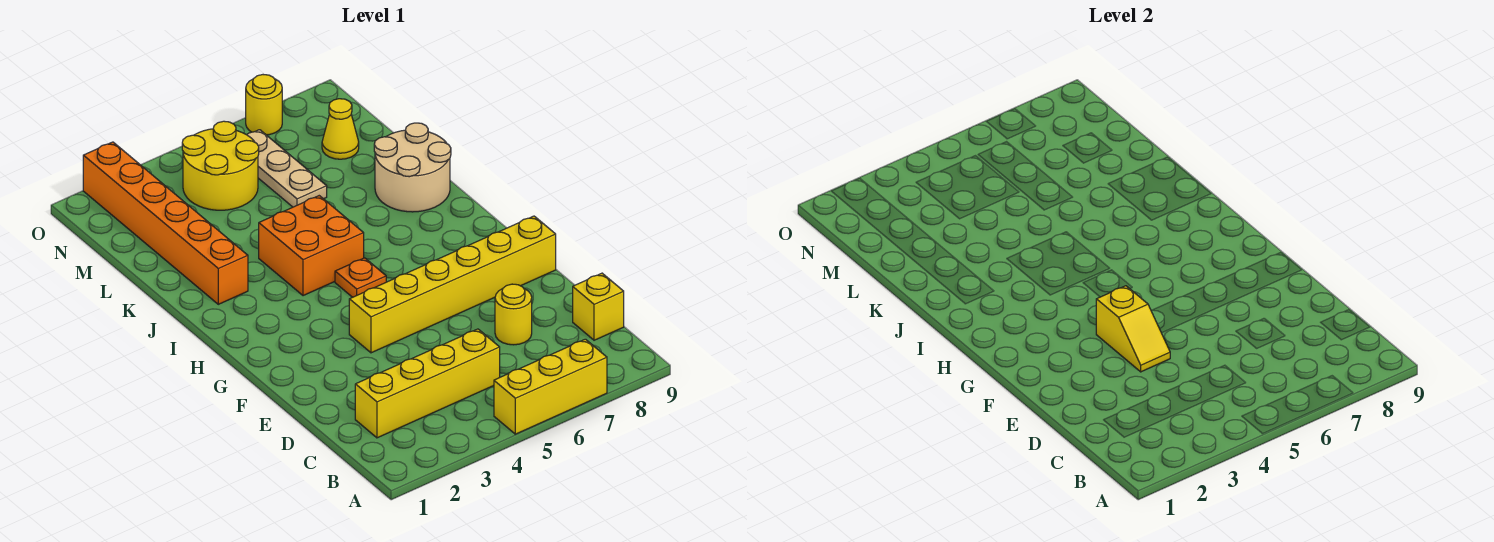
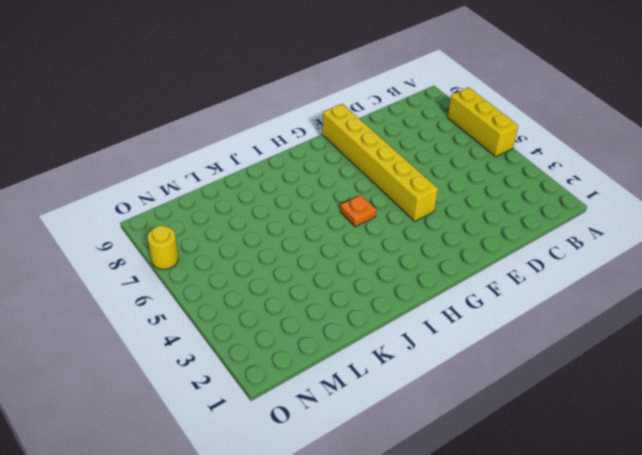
none -> yellow 1x4 brick [355,329,500,438]
none -> yellow 1x1 brick [573,273,624,340]
none -> yellow 1x1 round brick [495,284,532,345]

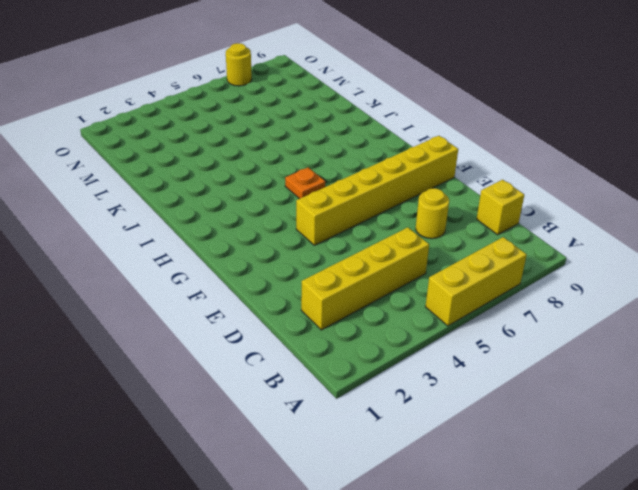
none -> orange 2x2 brick [259,196,364,296]
none -> orange 1x6 brick [83,142,248,304]
none -> tan 2x2 round brick [374,123,451,212]

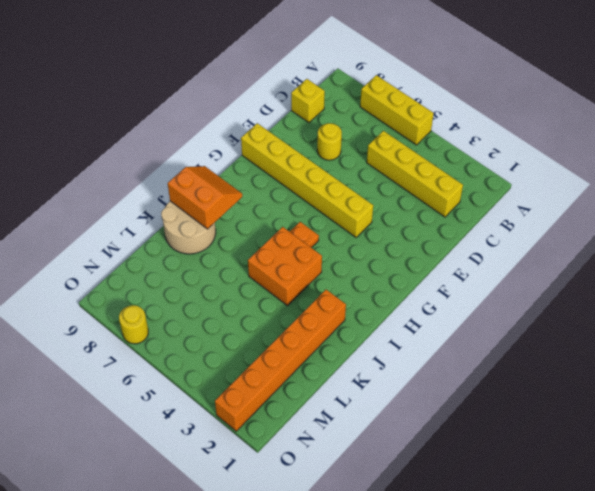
orange 2x2 slope [168,166,242,229] -> none
none -> tan 1x3 plate [247,130,327,207]
none -> yellow 2x2 round brick [182,121,259,210]
none -> yellow 1x1 cone [322,99,359,159]

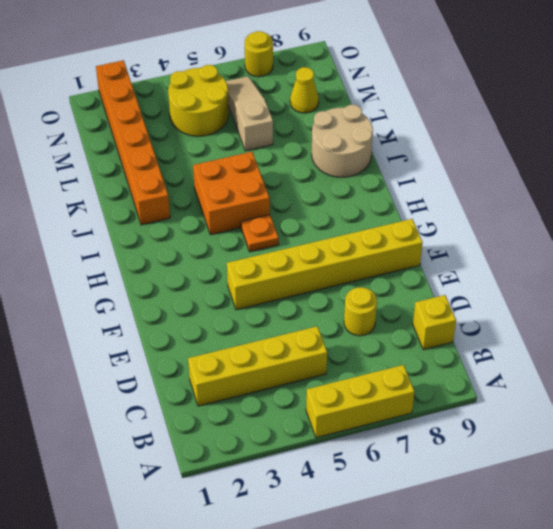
tan 1x3 slope [226,76,273,151] -> tan 1x3 plate [247,130,327,207]
none -> yellow 1x2 slope [1096,286,1170,372]

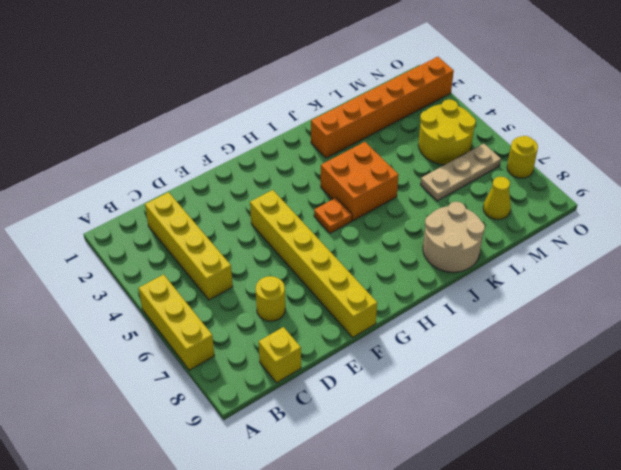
none -> yellow 1x2 slope [1096,286,1170,372]

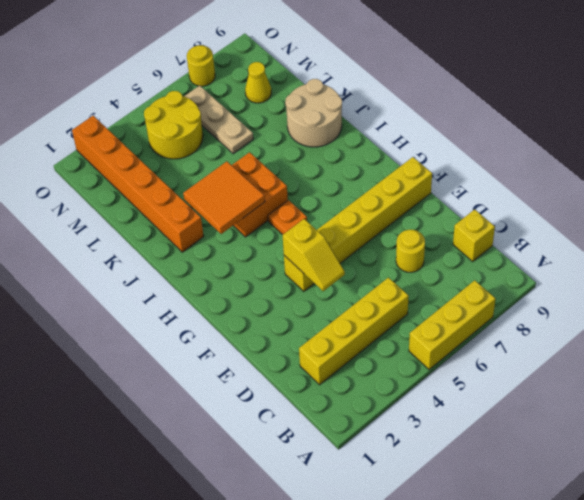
orange 2x2 tile [183,161,265,234] -> none

